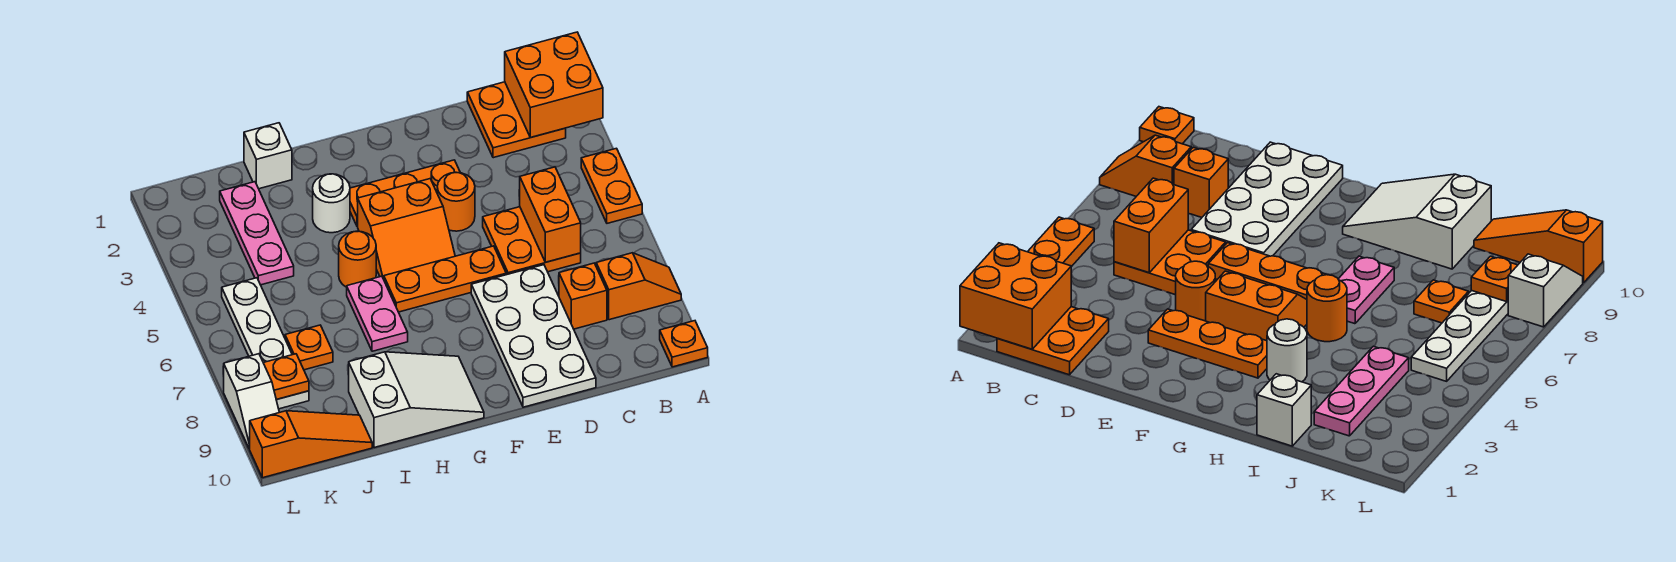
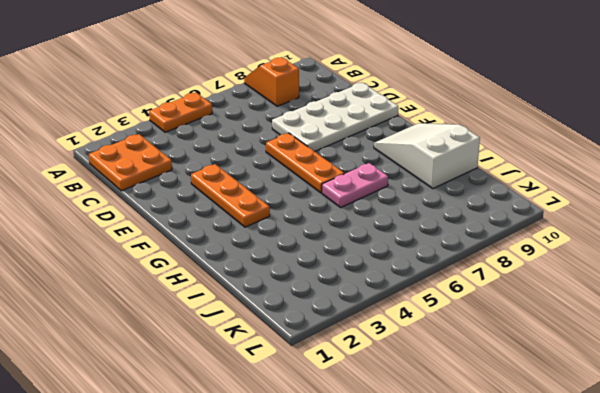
none -> orange 1x1 plate [660,321,708,367]
none -> orange 2x2 plate [483,207,581,275]
none -> orange 1x1 brick [559,263,607,329]

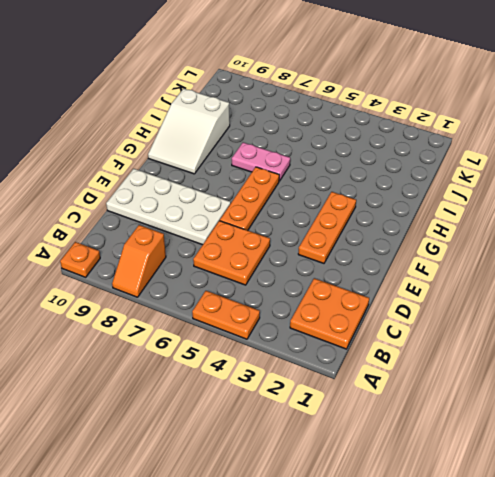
none -> orange 1x1 brick [559,263,607,329]
none -> orange 1x1 round brick [437,172,475,231]
none -> orange 2x2 slope [358,179,455,278]

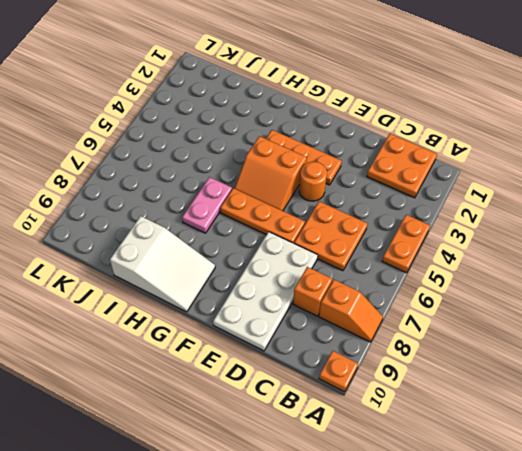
none -> white 1x1 round brick [313,174,350,233]
none -> orange 1x1 round brick [339,231,376,287]
none -> white 1x1 brick [244,123,292,189]

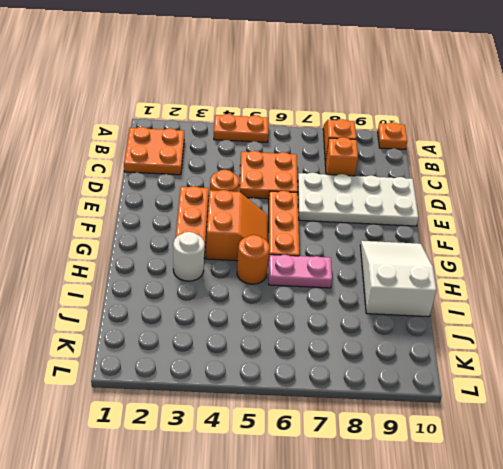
none -> white 1x1 brick [244,123,292,189]
none -> pink 1x3 plate [220,182,294,285]
none -> orange 1x1 plate [285,325,333,370]

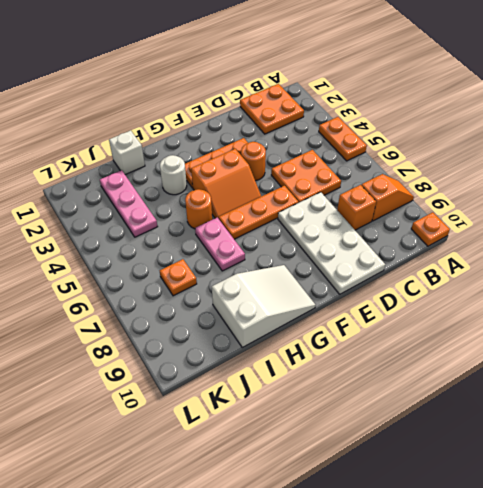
none -> orange 1x3 slope [250,411,372,478]
none -> white 1x4 plate [222,278,309,409]
none -> white 1x2 slope [224,354,279,449]

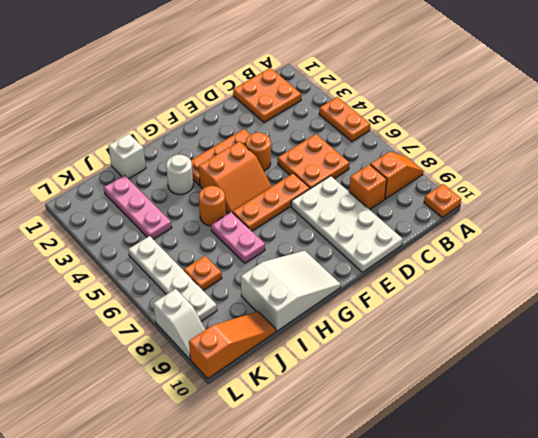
none -> orange 2x2 brick [505,32,603,138]
none -> orange 1x2 brick [520,167,581,262]
none -> orange 1x1 plate [264,354,309,400]

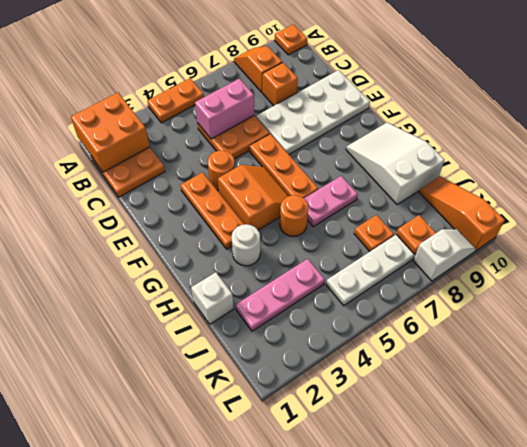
pink 1x2 brick [195,79,254,139] -> orange 1x2 brick [520,167,581,262]

